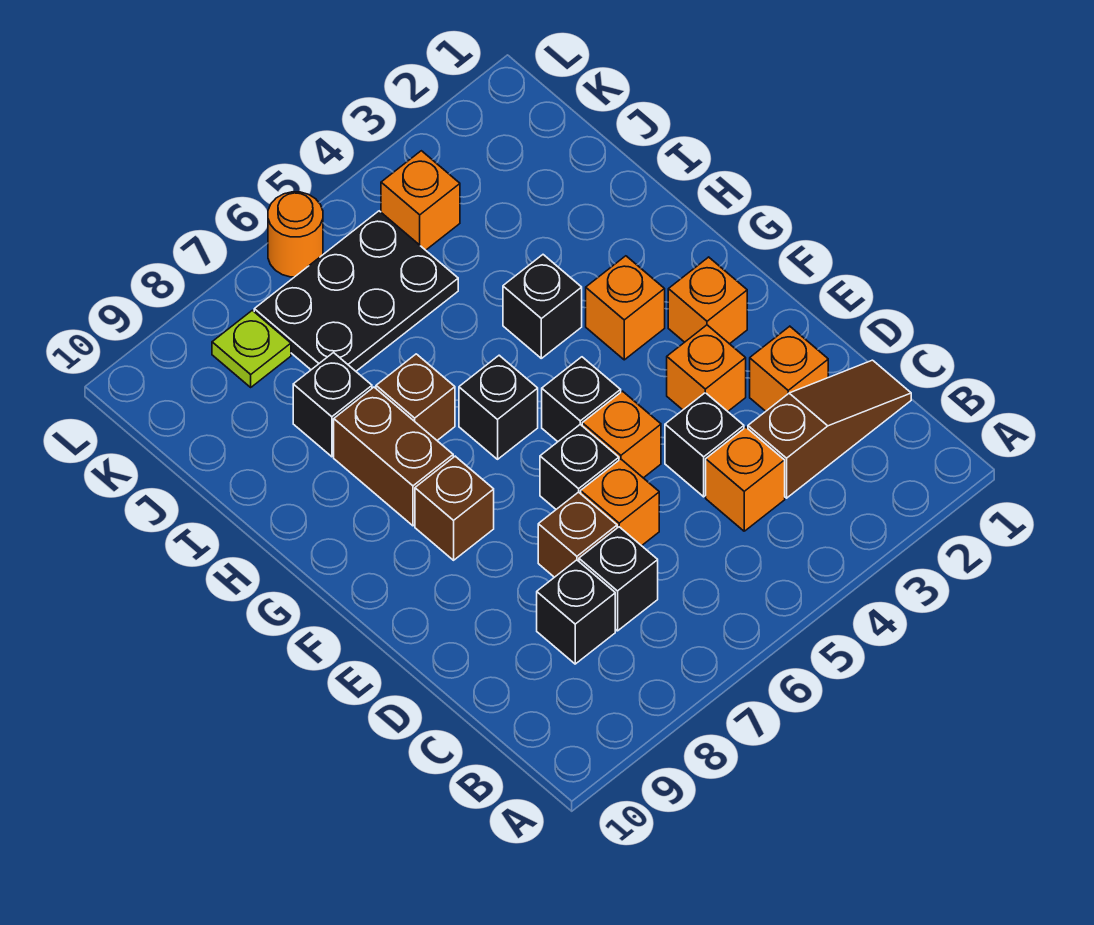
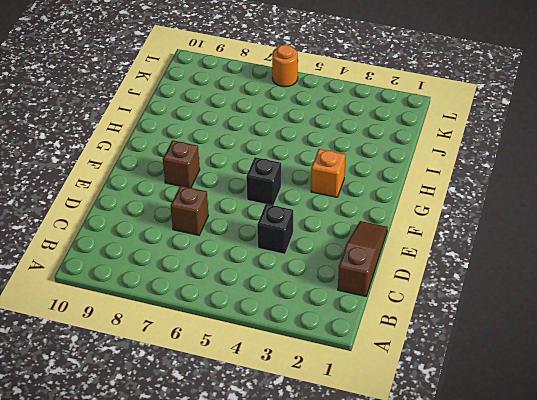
brown 1x3 slope [338,221,388,296] -> brown 1x3 slope turned to [748,360,911,498]
none -> orange 1x1 brick [706,427,785,531]
none -> black 1x1 brick [579,527,658,631]
none -> black 1x1 brick [537,560,615,664]

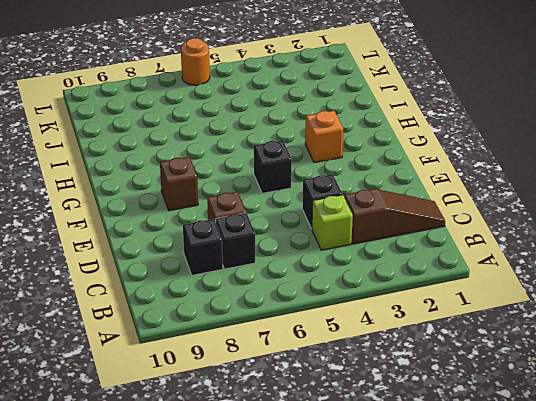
lime 1x1 brick [312,195,353,250] -> orange 1x1 brick [706,427,785,531]
none -> orange 1x1 brick [750,326,828,411]
none -> orange 1x1 brick [581,459,659,546]
none -> orange 1x1 brick [667,325,746,411]

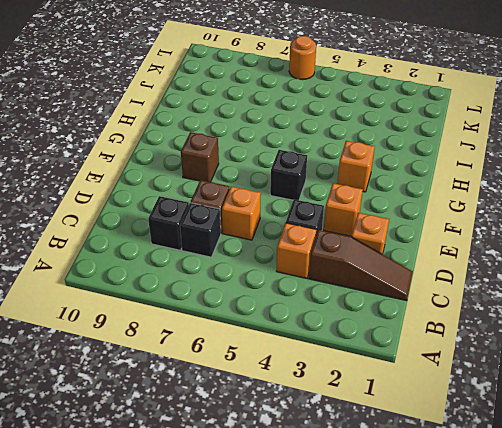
none -> orange 1x1 brick [582,391,661,478]
none -> black 1x1 brick [540,425,619,509]
none -> orange 1x1 brick [668,257,747,344]

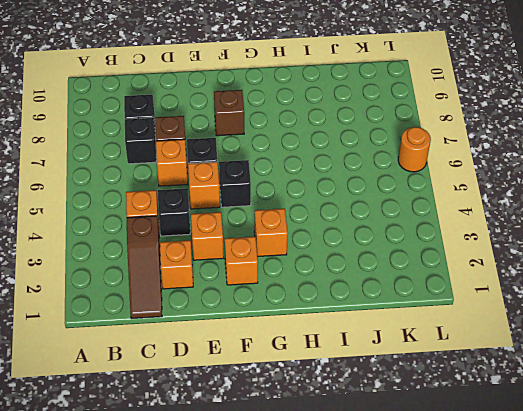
none -> black 1x1 brick [459,355,538,459]
none -> brown 1x2 brick [334,387,453,526]
none -> black 1x1 brick [503,255,582,358]

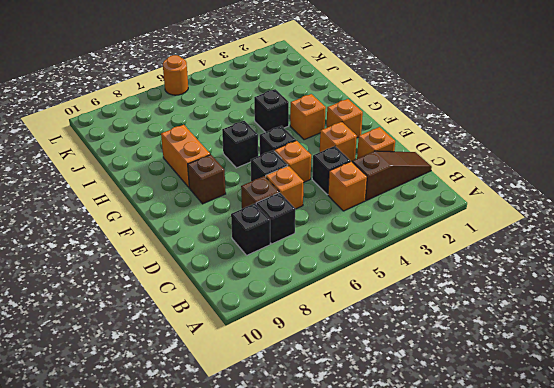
orange 1x2 brick [161,125,210,187] -> brown 1x2 brick [334,387,453,526]
none -> brown 1x1 brick [376,354,455,440]
none -> black 1x1 brick [293,353,372,457]
none -> black 2x3 plate [254,211,458,371]

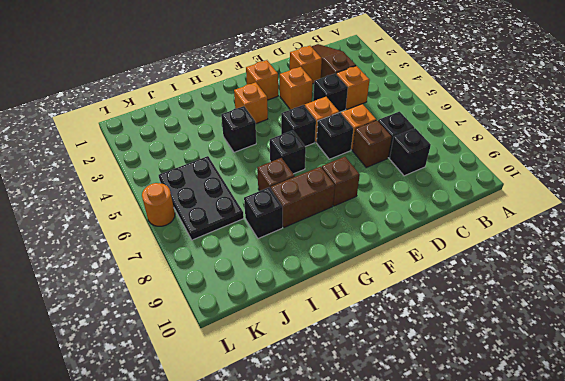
none -> orange 1x1 brick [381,151,460,250]
none -> lime 1x1 plate [212,310,291,387]

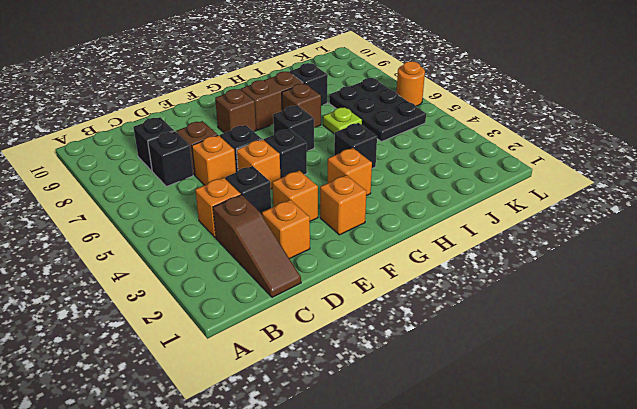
lime 1x1 plate [323,107,362,134] -> lime 1x1 plate moved to [212,310,291,387]
none -> orange 1x1 brick [381,151,460,250]

